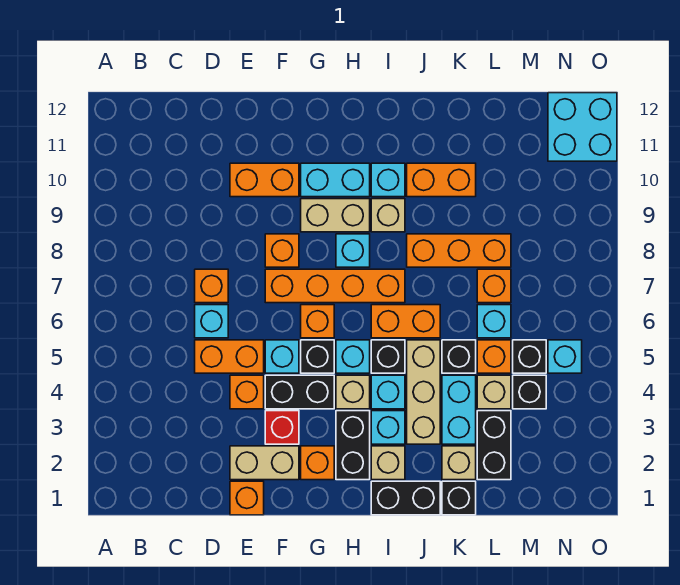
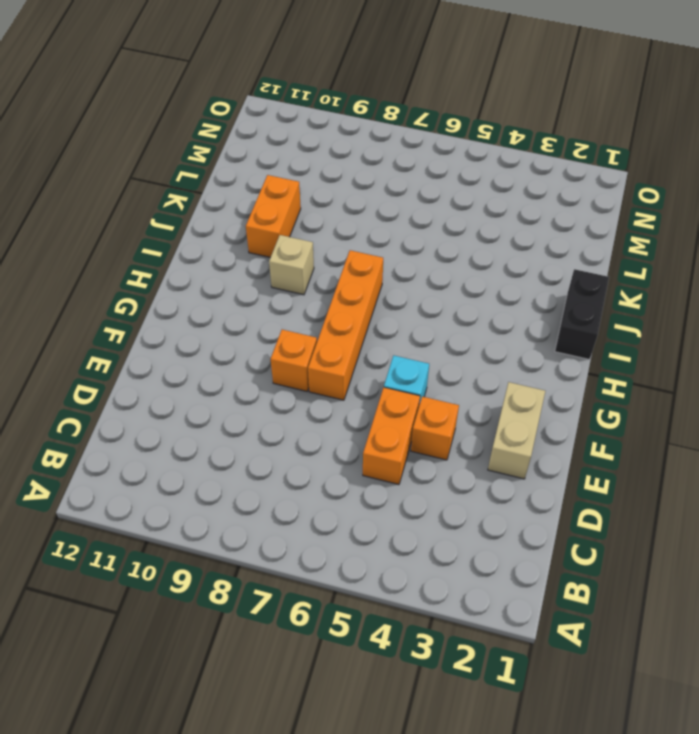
none -> cyan 1x1 brick [195,305,228,338]
none -> orange 1x1 brick [195,269,228,303]
none -> orange 1x1 brick [230,481,264,515]
none -> orange 1x2 brick [230,163,299,197]

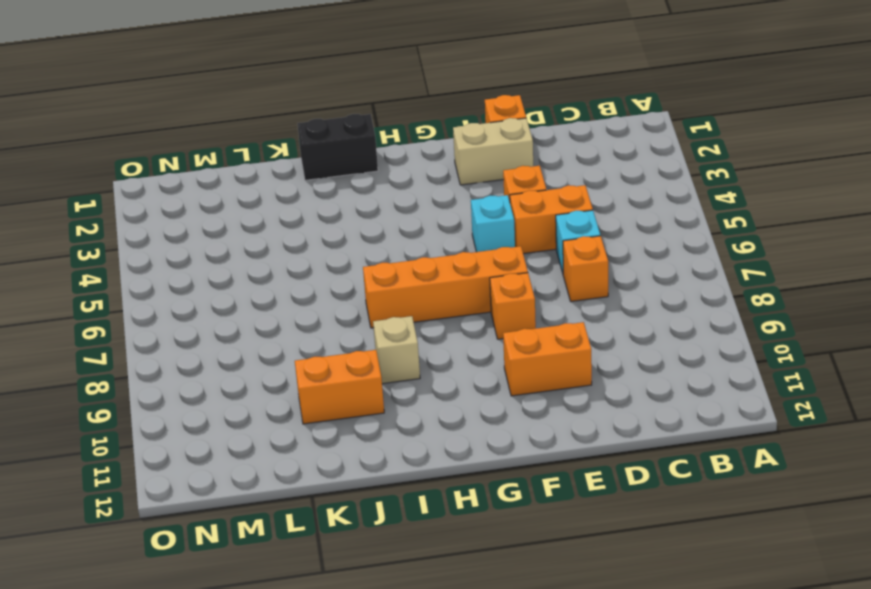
none -> red 1x1 brick [265,411,299,444]
none -> black 1x2 brick [265,375,334,409]
none -> orange 1x1 brick [301,446,334,480]
none -> black 1x1 brick [301,340,334,373]

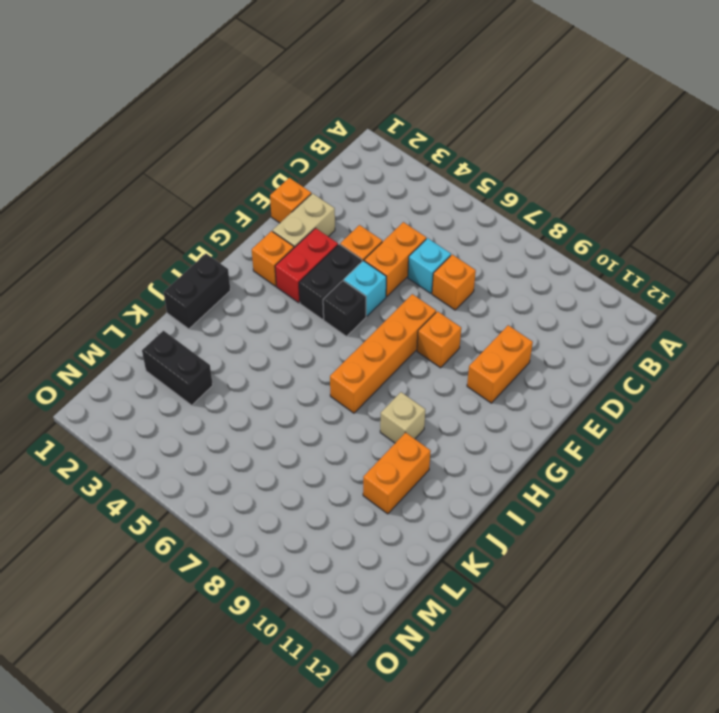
red 1x2 brick [275,228,338,303] -> red 1x1 brick [265,411,299,444]
none -> orange 1x1 brick [301,305,334,338]
none -> tan 1x2 brick [301,199,370,232]
none -> cyan 1x2 brick [301,163,370,197]
none -> black 1x2 brick [336,411,370,480]

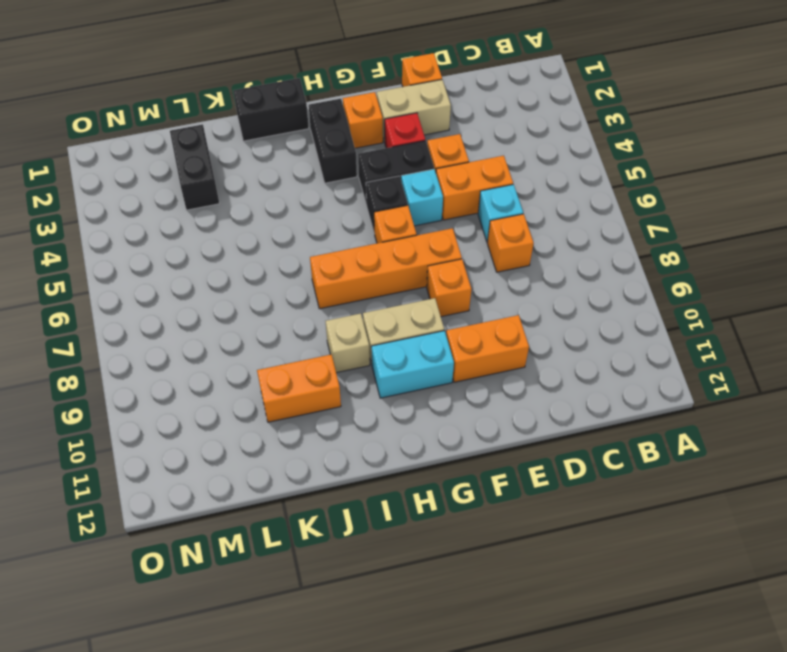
none -> tan 1x1 brick [336,375,370,409]
none -> cyan 1x1 brick [336,340,370,373]
none -> cyan 1x1 brick [336,234,370,267]
none -> tan 1x1 brick [371,446,405,480]

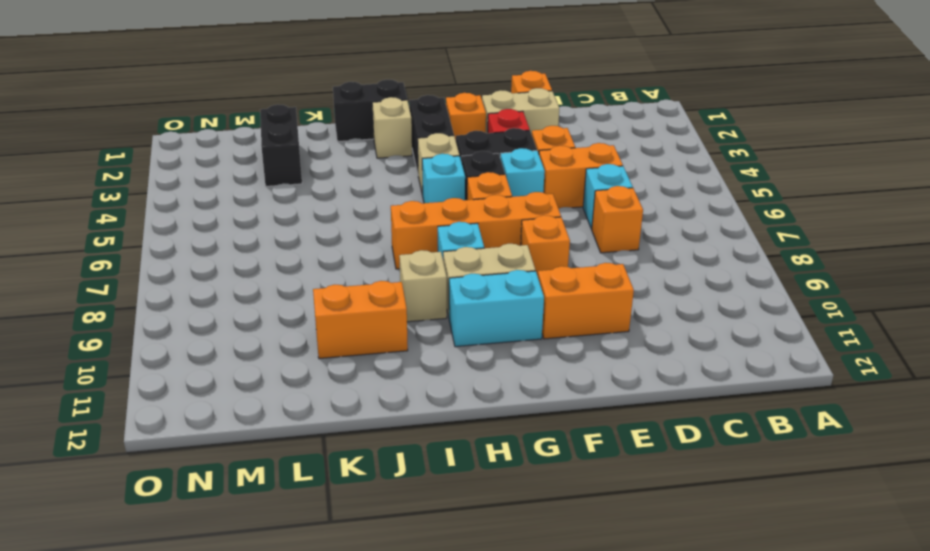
none -> cyan 1x1 brick [371,411,405,444]
none -> cyan 1x1 brick [371,375,405,409]
none -> black 1x1 brick [371,340,405,373]
none -> orange 1x2 brick [371,305,440,338]

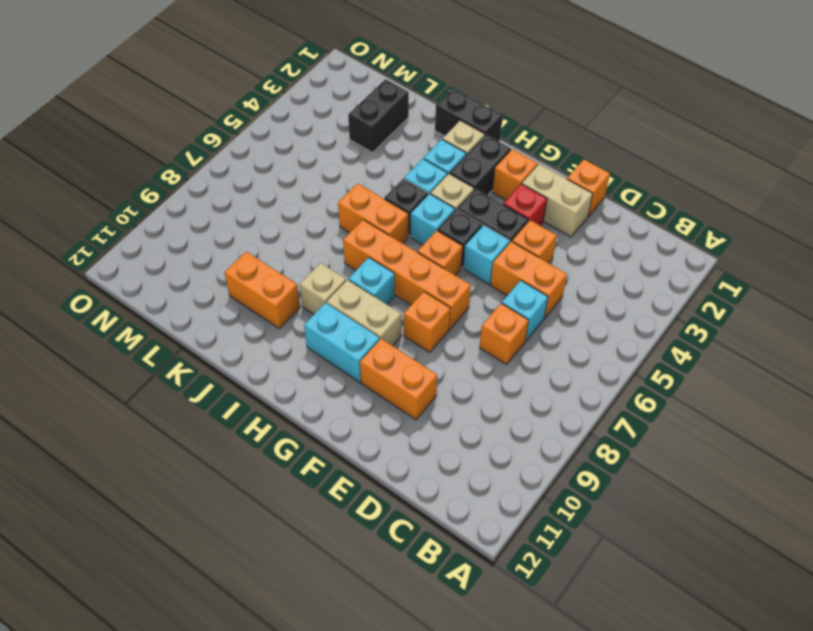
none -> cyan 1x1 brick [371,163,405,197]
none -> tan 1x3 brick [407,340,440,444]
none -> orange 1x3 brick [407,234,511,267]
none -> black 1x1 brick [442,481,476,515]

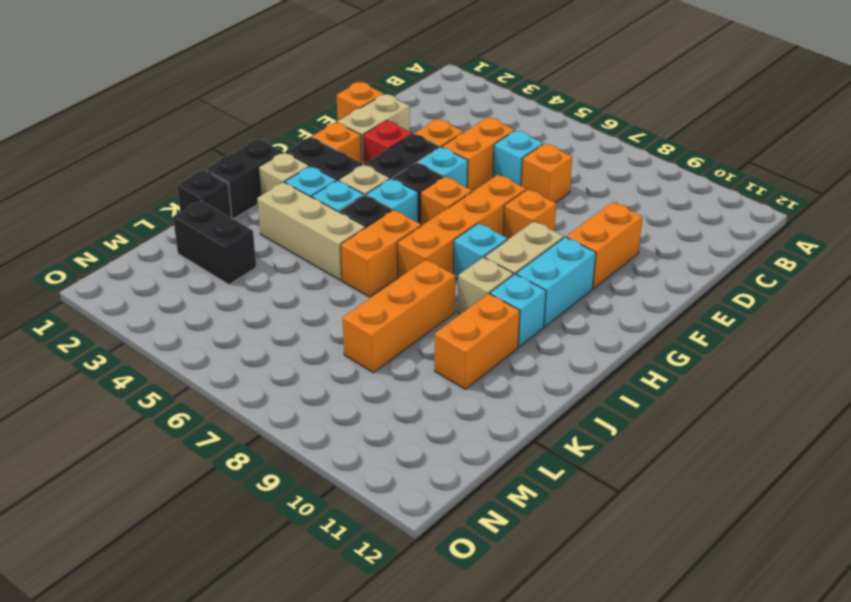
none -> tan 1x1 brick [442,446,476,480]
none -> cyan 1x2 brick [442,375,476,444]
none -> black 1x1 brick [442,340,476,373]
none -> tan 1x1 brick [477,375,511,409]

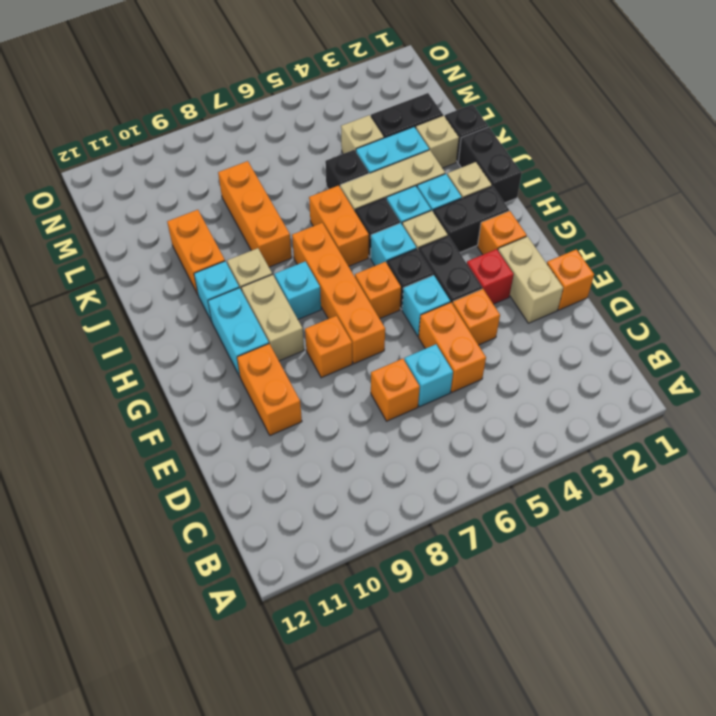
none -> orange 1x1 brick [477,340,511,373]
none -> cyan 1x1 brick [477,305,511,338]
none -> orange 1x1 brick [477,269,511,303]
none -> black 1x1 brick [513,375,546,409]

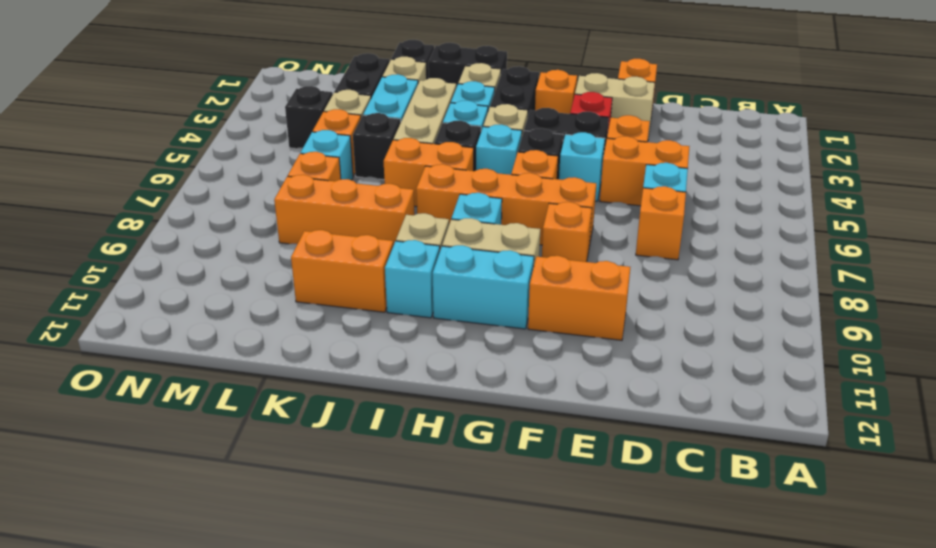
none -> black 1x1 brick [513,340,546,373]
none -> cyan 1x1 brick [548,340,582,373]
none -> cyan 2x2 brick [548,93,617,161]

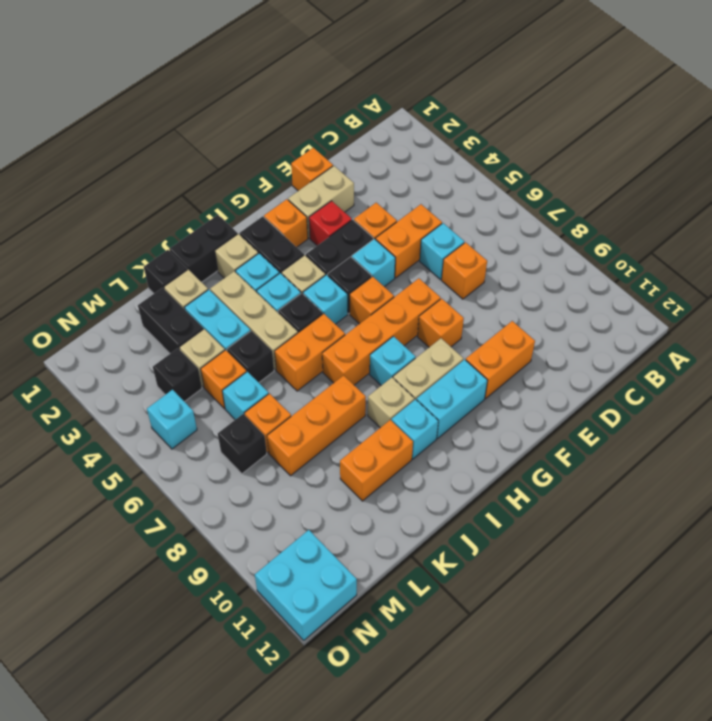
black 1x1 brick [218,414,267,474] -> black 1x1 brick moved to [513,340,546,373]

